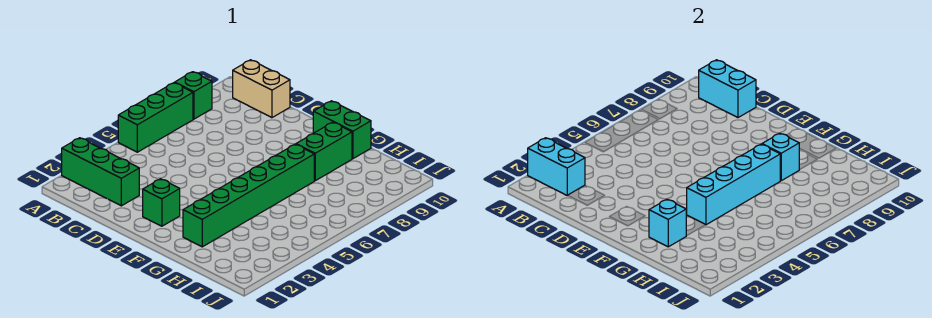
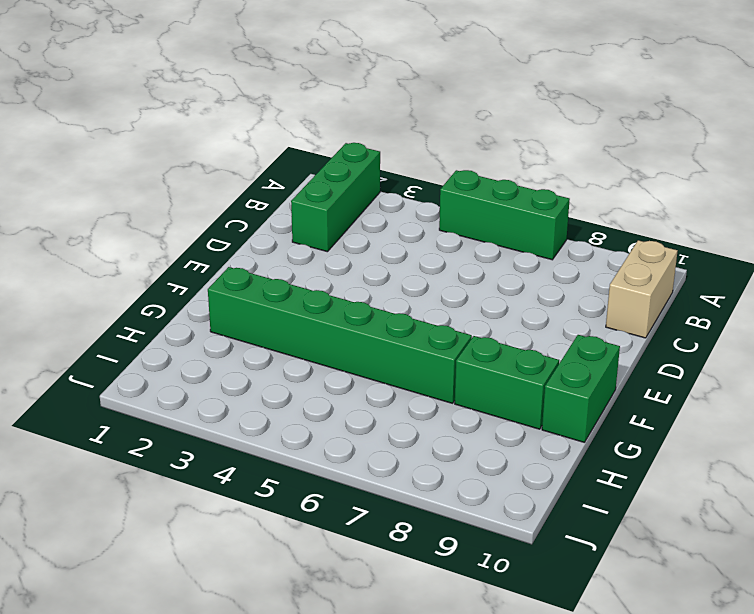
none -> green 1x1 brick [175,72,212,119]
none -> green 1x1 brick [143,179,180,226]
none -> cyan 1x2 brick [528,138,585,195]

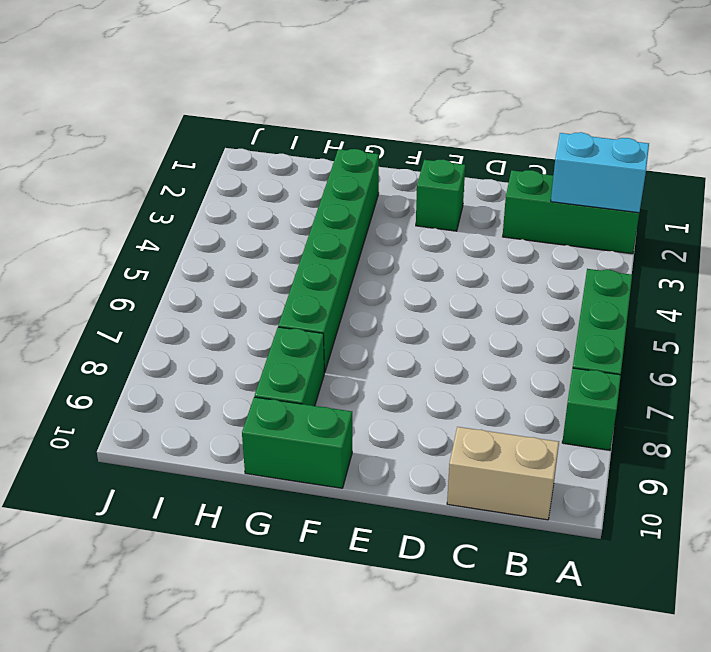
none -> cyan 1x2 brick [699,60,756,118]
none -> cyan 1x1 brick [649,199,686,247]
none -> cyan 1x4 brick [687,144,780,225]

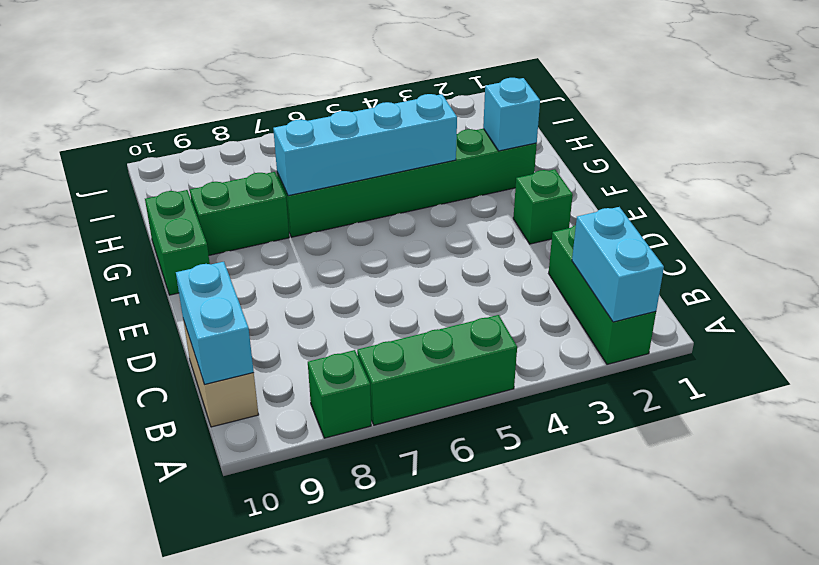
none -> cyan 1x1 brick [762,133,799,181]

